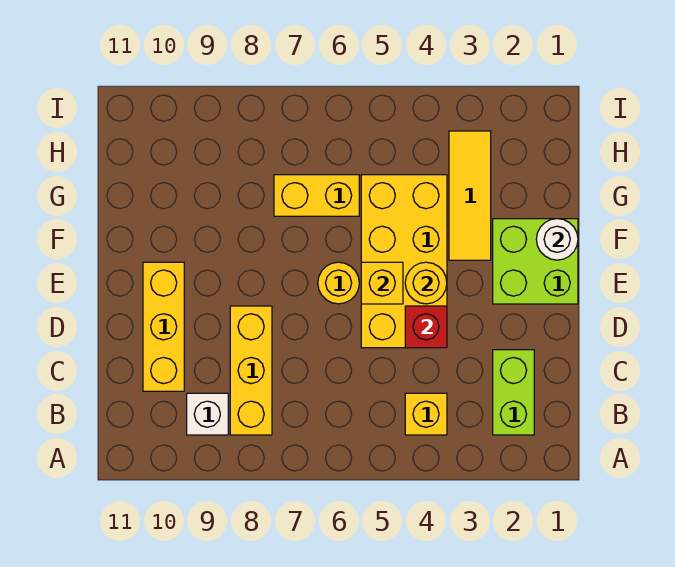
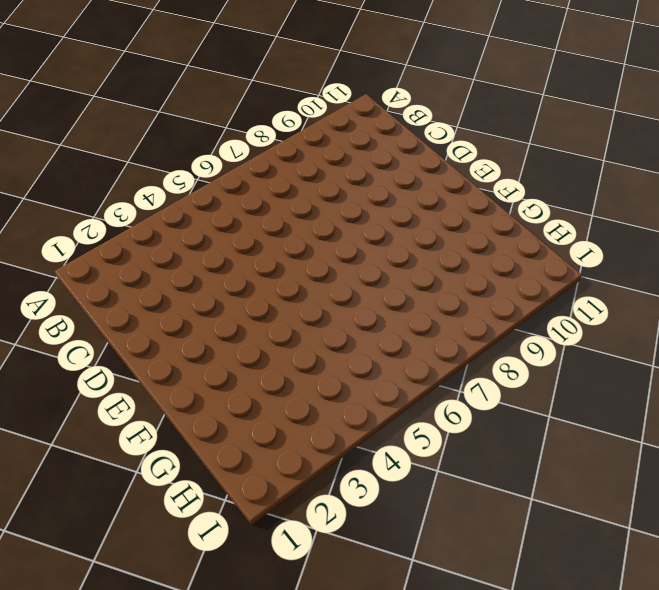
none -> lime 1x2 brick [493,350,534,435]
none -> yellow 1x1 brick [405,393,447,435]
none -> yellow 1x3 brick [230,306,272,435]

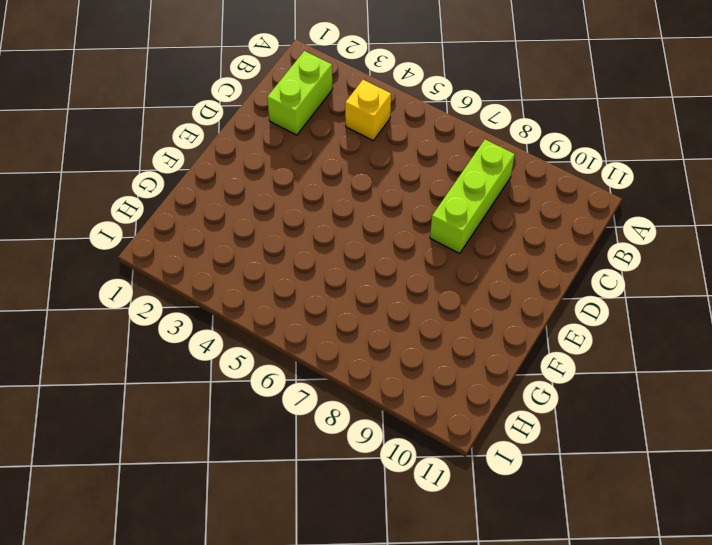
lime 1x3 brick [430,140,515,254] -> yellow 1x3 brick [230,306,272,435]
none -> white 1x1 brick [187,393,228,435]
none -> yellow 1x3 brick [143,262,184,391]
none -> yellow 2x4 brick [361,175,447,348]

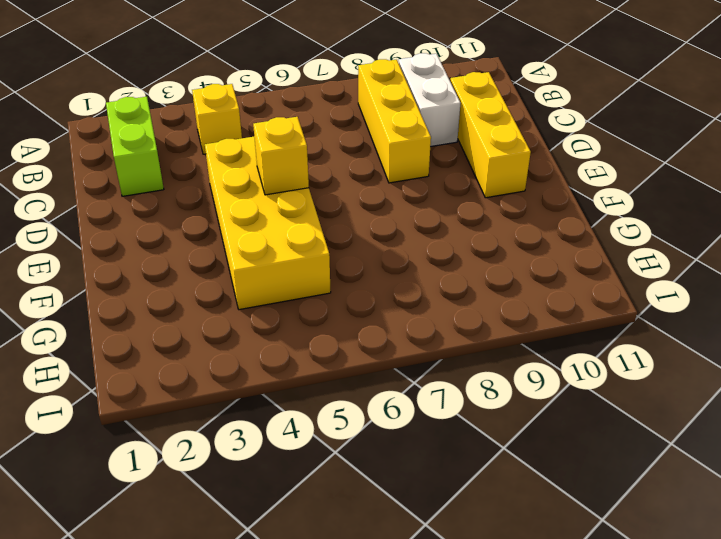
white 1x2 brick [399,53,460,147] -> white 1x1 brick [187,393,228,435]
none -> lime 2x2 brick [493,219,578,304]
none -> yellow 1x1 round brick [318,262,359,304]
none -> yellow 1x3 tile [449,131,491,260]

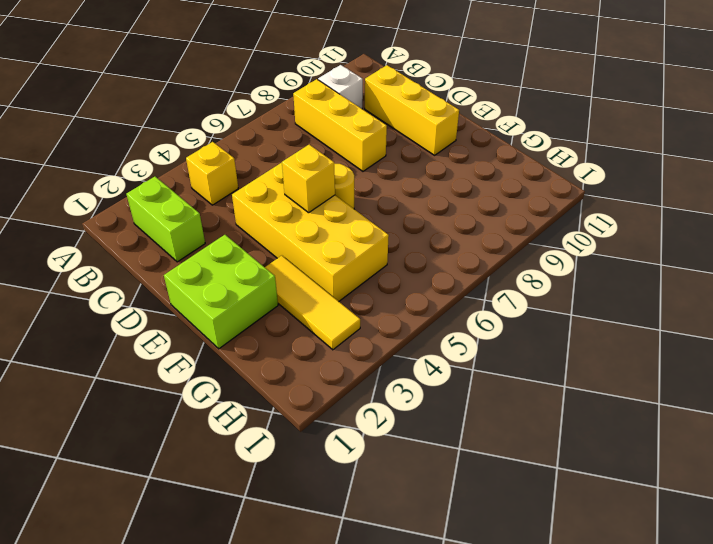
none -> yellow 1x2 brick [274,175,359,216]
none -> red 1x1 brick [405,306,447,348]
none -> yellow 1x1 round brick [405,262,447,304]

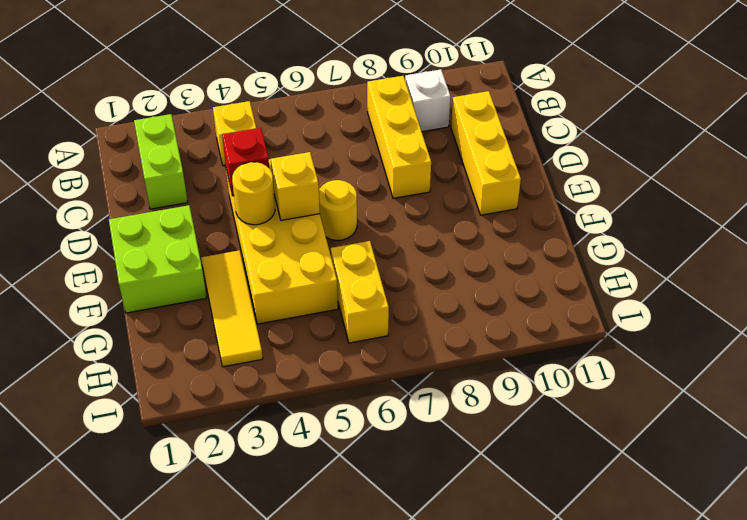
yellow 1x2 brick [331,241,389,343] -> yellow 1x2 brick turned to [274,175,359,216]
none -> white 1x1 round brick [536,219,578,260]

